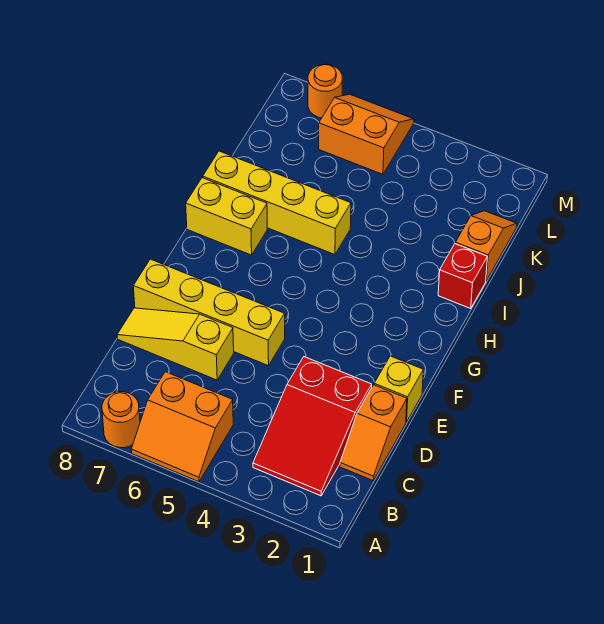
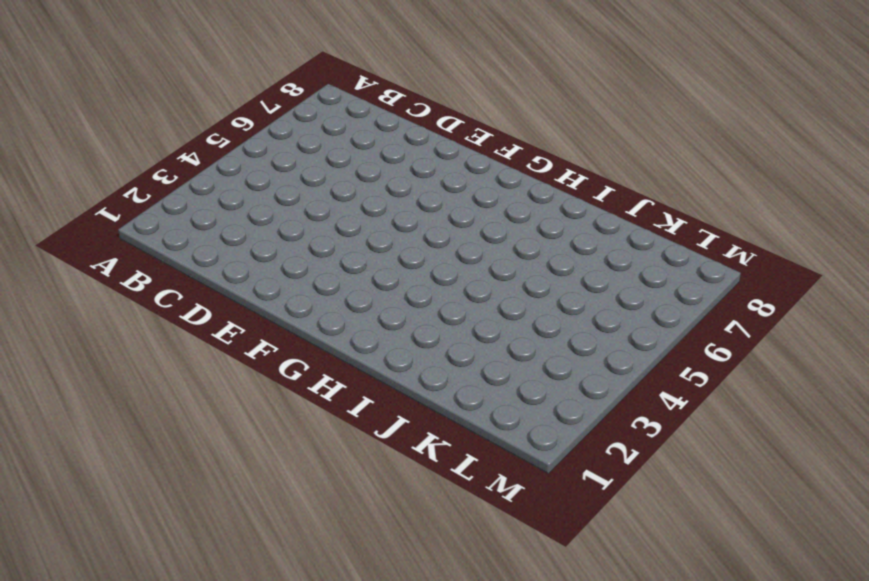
none -> orange 2x2 slope [131,372,233,482]
none -> orange 1x1 round brick [102,392,140,448]
none -> red 2x3 slope [253,357,372,496]

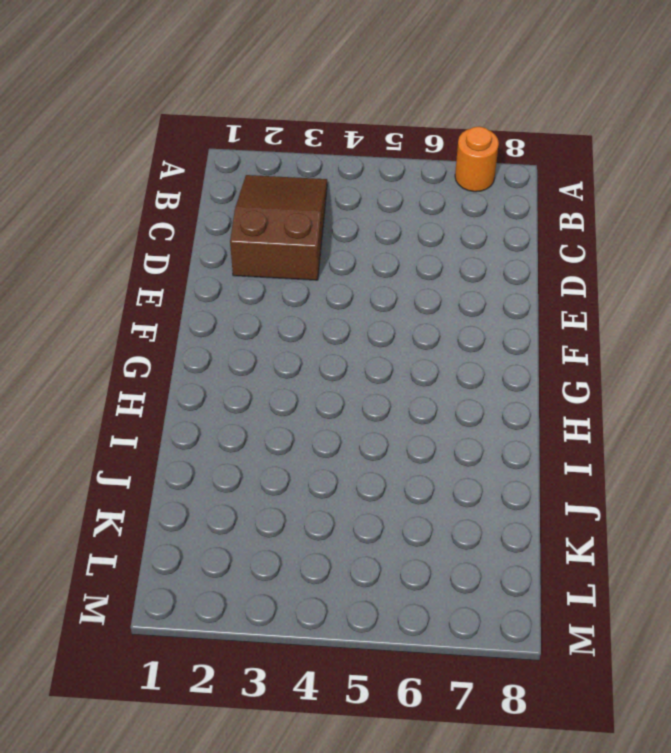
brown 2x3 slope [230,175,327,280] -> red 2x3 slope [253,357,372,496]
none -> orange 2x2 slope [131,372,233,482]
none -> orange 1x2 slope [340,385,407,481]
none -> yellow 1x3 slope [117,308,234,380]

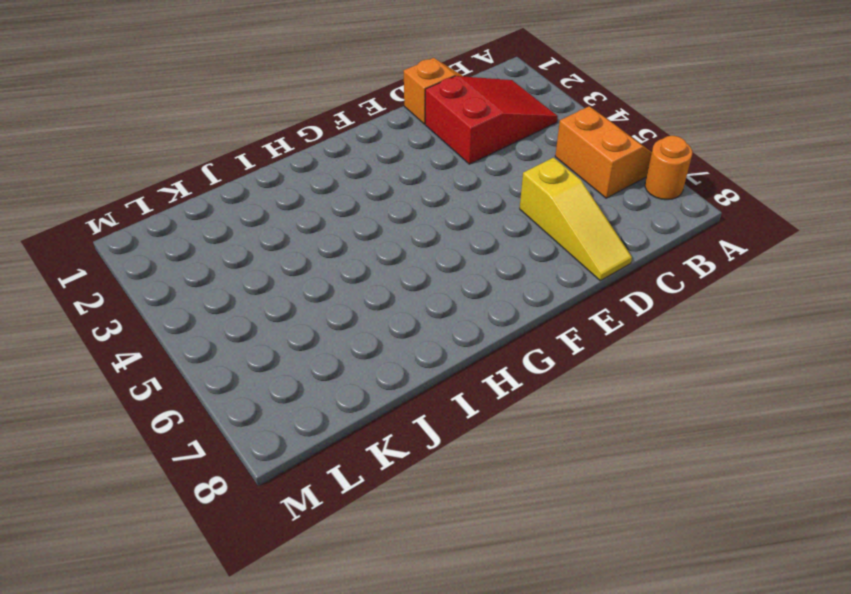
none -> yellow 1x1 brick [374,356,423,422]
none -> yellow 1x4 brick [133,259,285,366]
none -> yellow 1x2 brick [186,178,267,255]

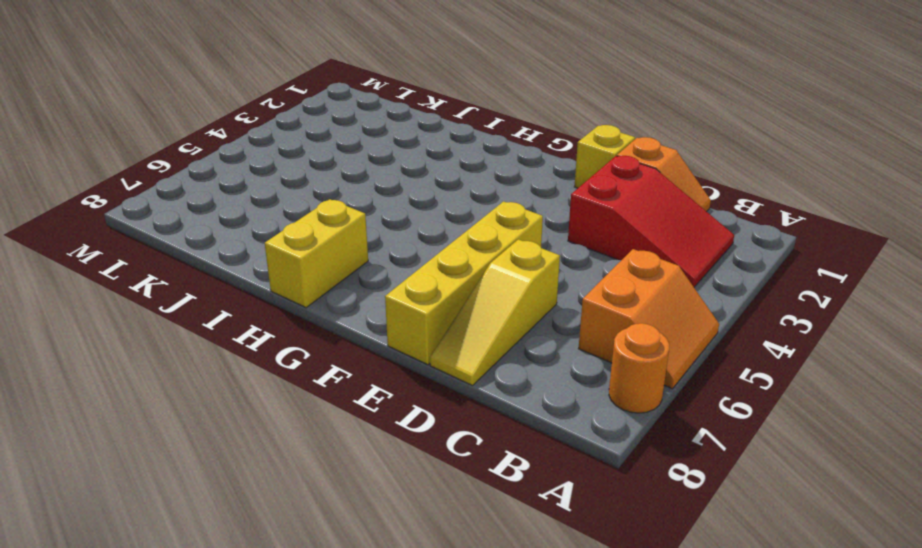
none -> red 1x1 brick [438,244,487,308]
none -> yellow 1x4 brick [203,151,351,255]
none -> orange 1x2 slope [455,211,517,281]

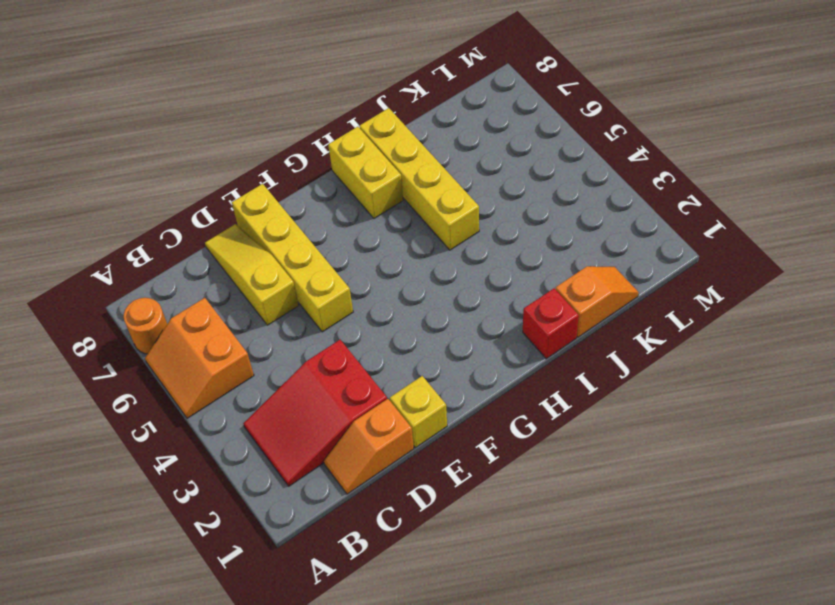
none -> orange 2x2 slope [319,94,414,174]
none -> orange 1x1 round brick [308,64,342,118]

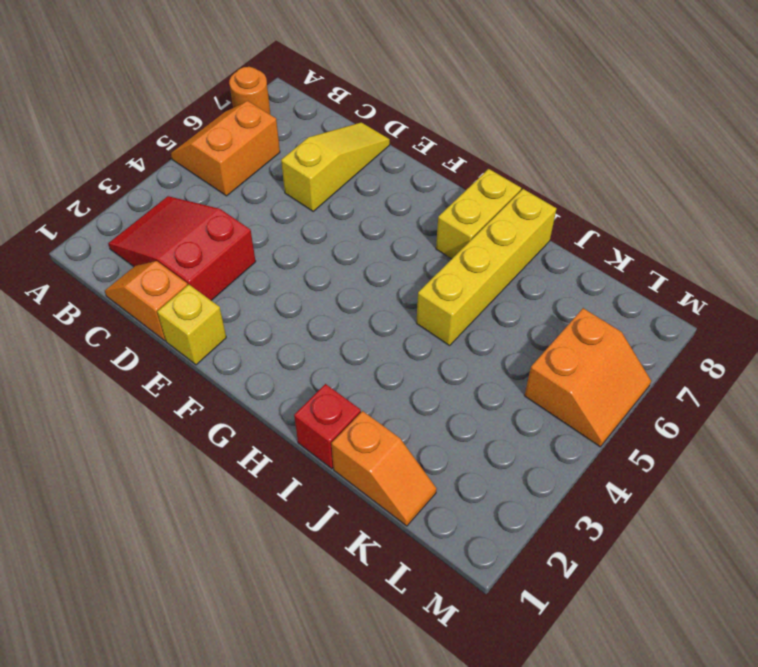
none -> yellow 1x4 brick [133,259,285,366]
none -> orange 1x1 round brick [308,64,342,118]

